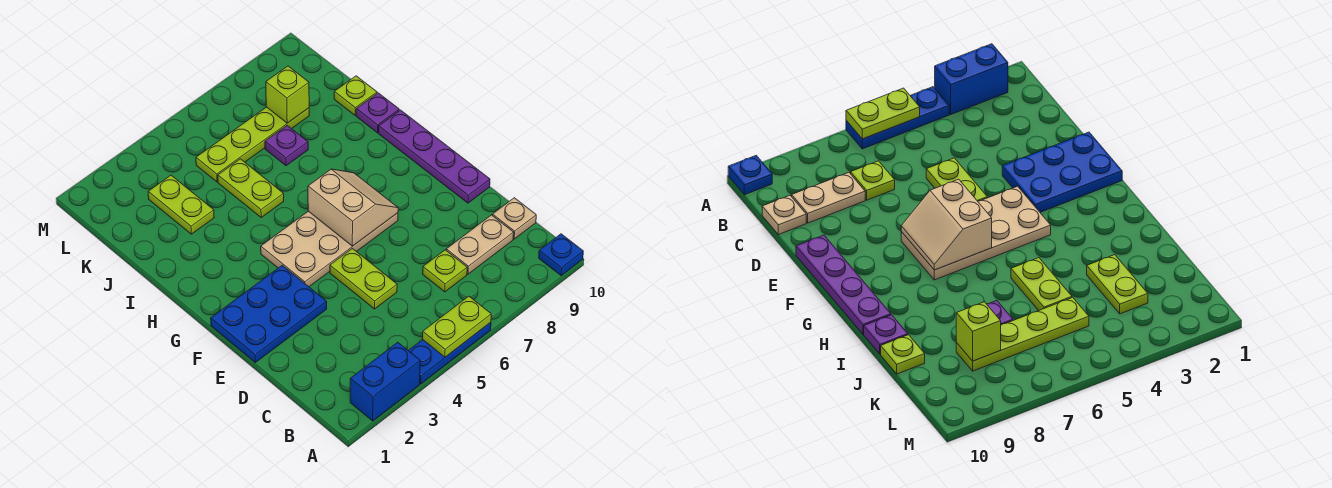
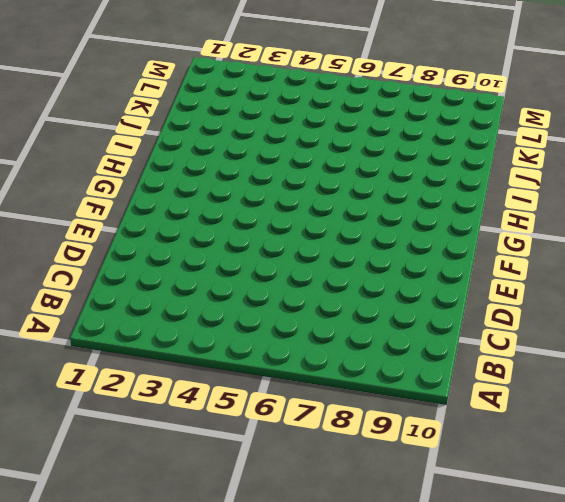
none -> blue 1x2 brick [350,342,420,421]
none -> blue 1x3 plate [408,322,491,384]
none -> blue 1x1 plate [539,234,583,275]

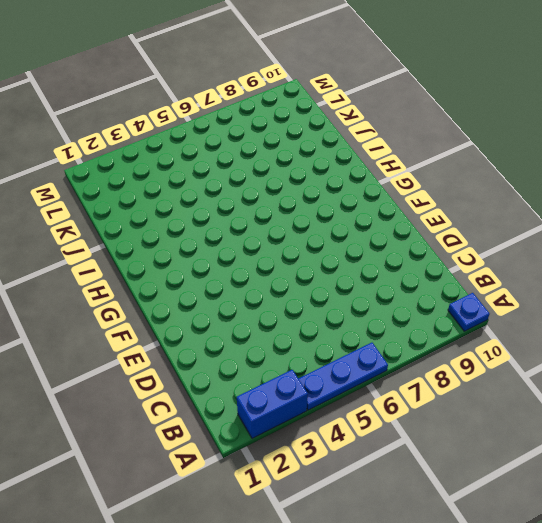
none -> lime 1x1 plate [423,250,467,292]
none -> tan 1x2 plate [446,215,514,274]
none -> tan 1x1 plate [492,198,536,239]

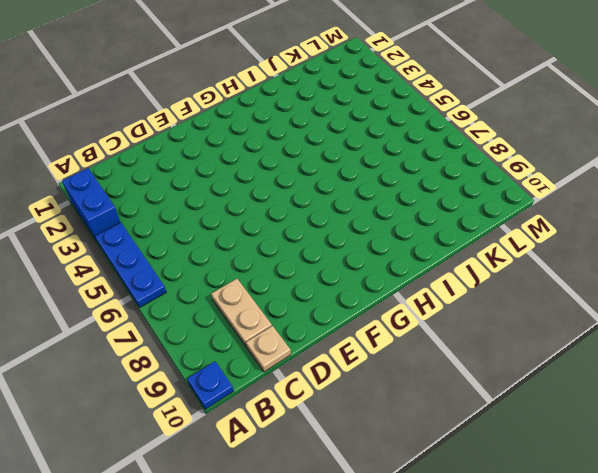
none -> lime 1x1 plate [423,250,467,292]
none -> lime 1x2 plate [330,248,397,309]
none -> blue 2x3 plate [211,265,327,362]

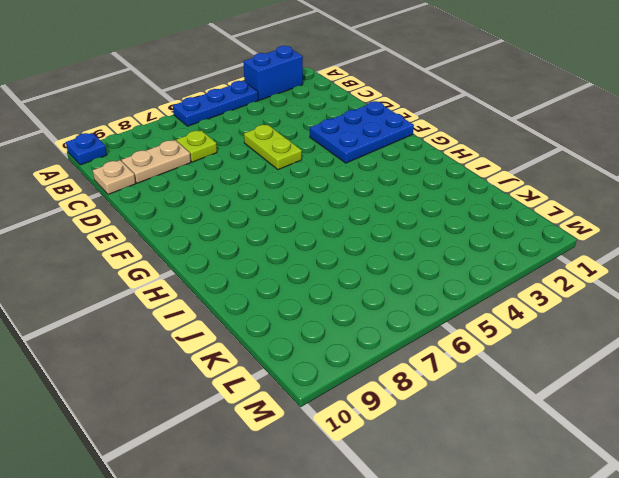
none -> purple 1x4 plate [379,110,490,203]
none -> tan 2x4 plate [261,211,398,287]
none -> lime 1x2 plate [218,159,284,217]

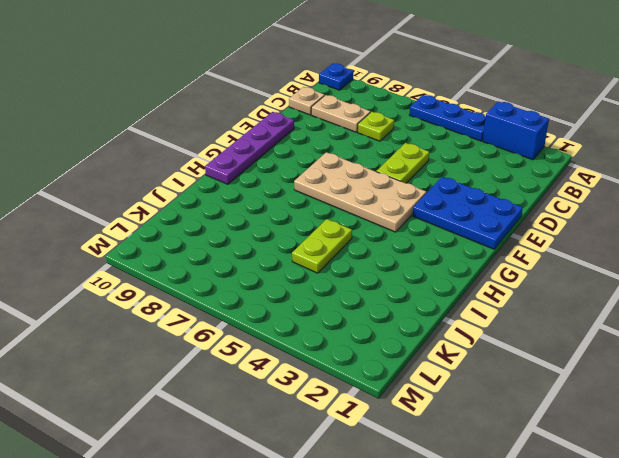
none -> purple 1x1 plate [356,93,399,133]
none -> lime 1x2 plate [148,175,214,234]
none -> purple 1x1 plate [265,125,308,166]

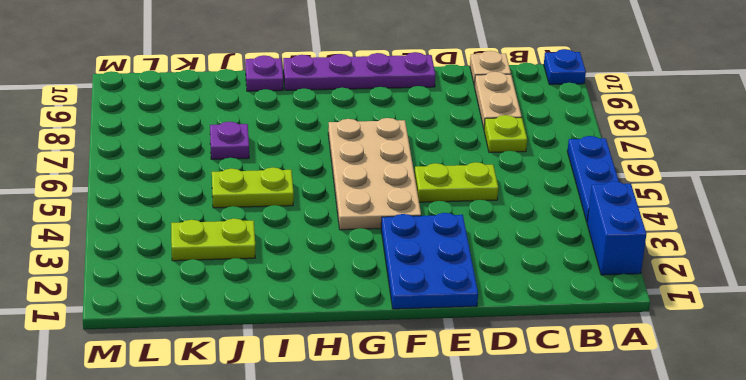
none -> lime 1x1 plate [334,76,377,116]
none -> lime 1x4 plate [196,107,309,182]
none -> lime 1x2 plate [423,296,491,357]

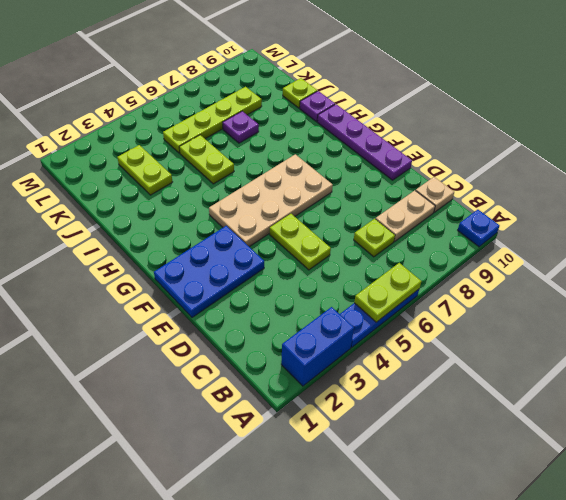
none -> tan 2x2 slope [308,169,398,246]
none -> lime 1x1 brick [266,66,309,123]

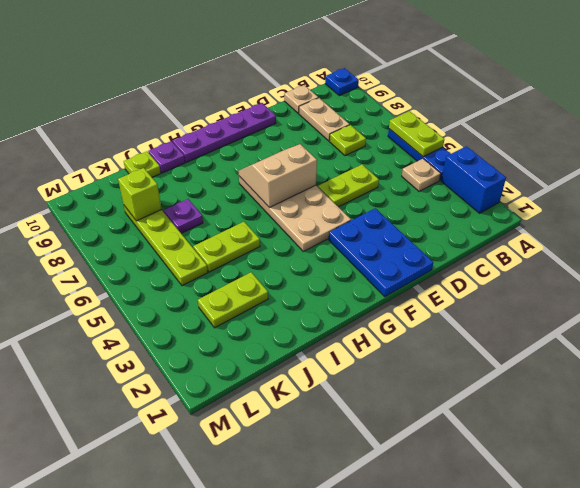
tan 1x1 plate [402,159,441,191] -> none

